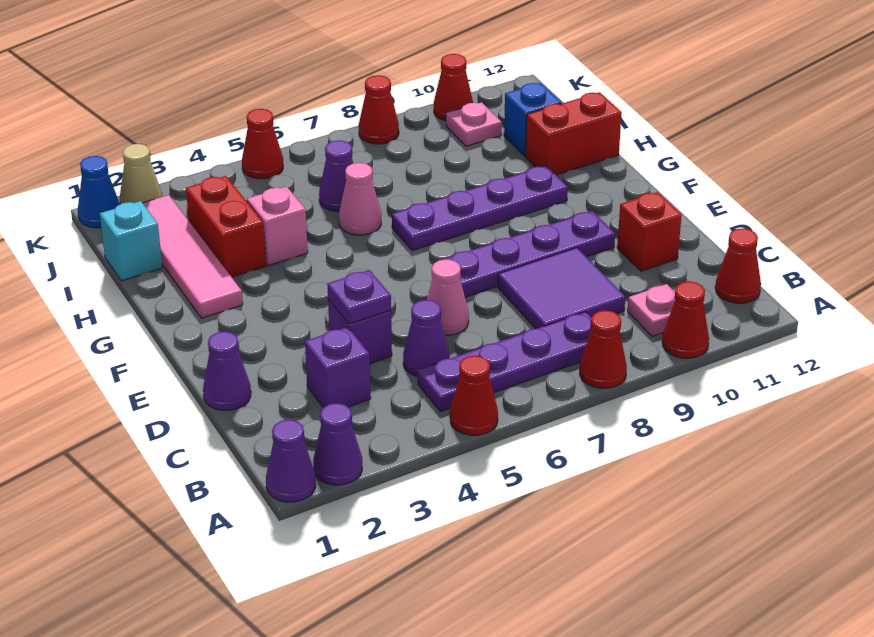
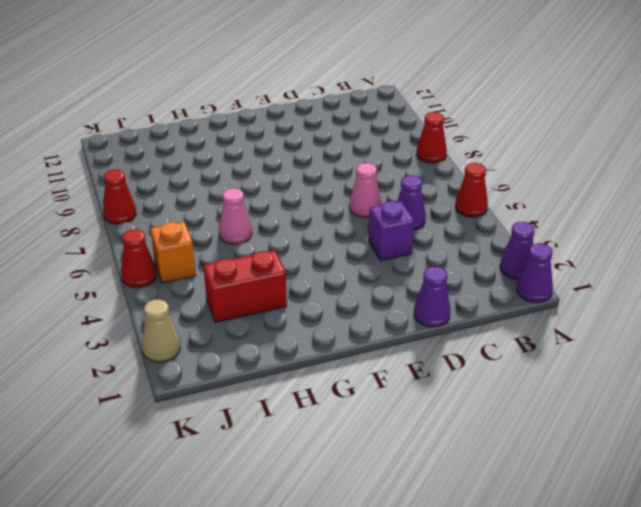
orange 1x1 brick [150,222,196,283] -> none
none -> red 1x1 cone [662,281,709,358]
none -> purple 1x4 plate [418,312,591,412]
none -> pink 1x1 plate [628,284,675,336]
none -> red 1x1 cone [715,228,761,303]

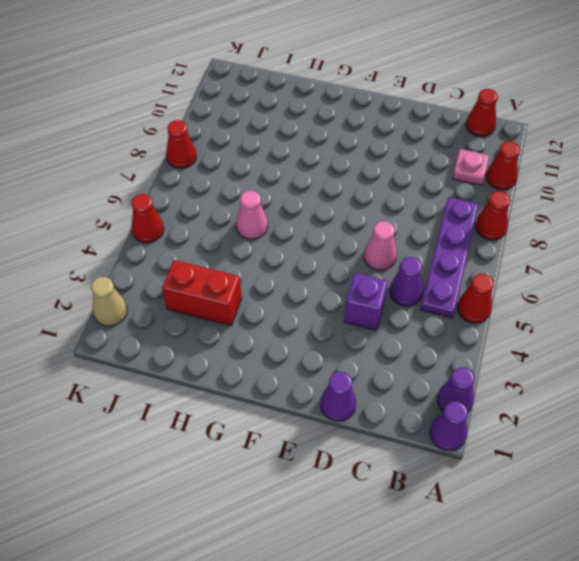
none -> purple 1x1 brick [305,327,371,408]
none -> purple 2x2 tile [498,248,625,329]
none -> red 1x1 brick [617,192,682,271]
none -> purple 1x4 plate [435,211,615,297]

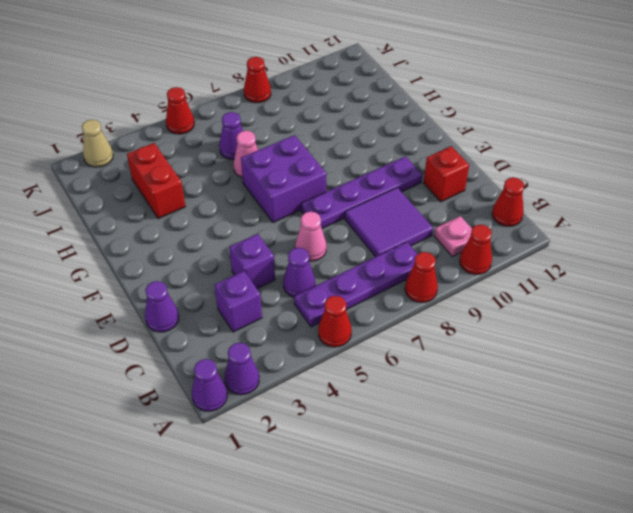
purple 2x2 brick [241,135,326,222] -> purple 1x4 plate [392,166,568,251]
none -> pink 1x4 tile [143,195,243,318]
none -> pink 1x1 brick [247,187,308,266]
none -> red 1x2 brick [525,92,622,175]
none -> cyan 1x1 brick [100,201,162,281]

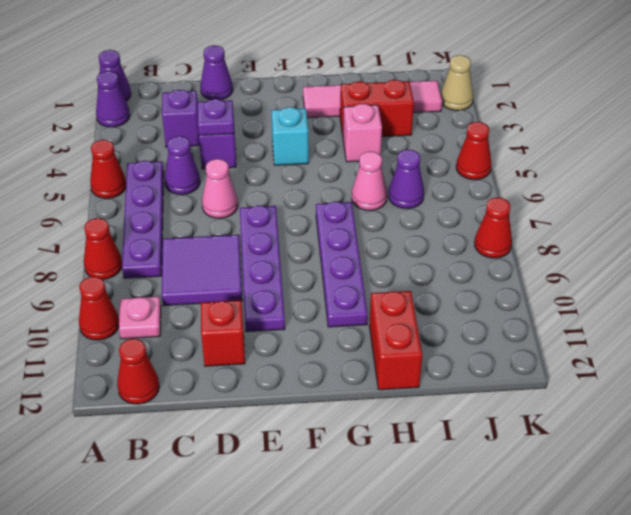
cyan 1x1 brick [271,107,309,165] -> cyan 1x1 brick moved to [100,201,162,281]
none -> blue 1x1 brick [504,83,561,156]
none -> pink 1x1 plate [446,102,502,146]
none -> blue 1x1 cone [78,156,120,228]
none -> red 1x1 cone [434,54,473,121]

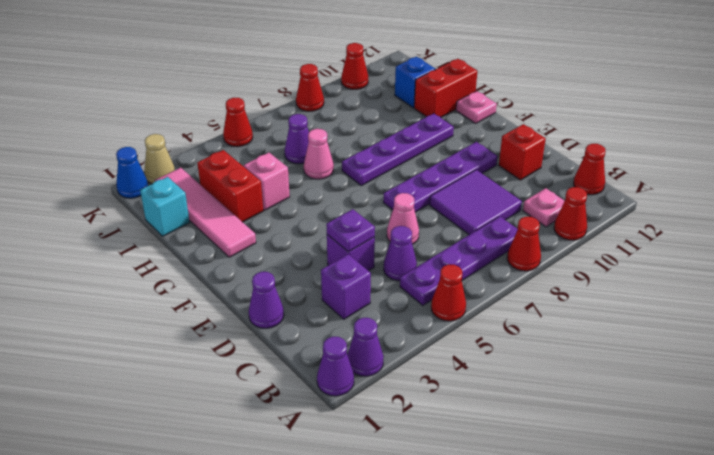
pink 1x1 plate [456,91,497,123] -> pink 1x1 plate moved to [446,102,502,146]

